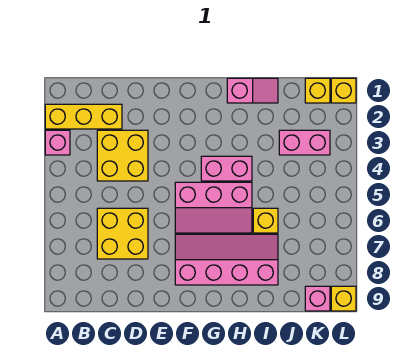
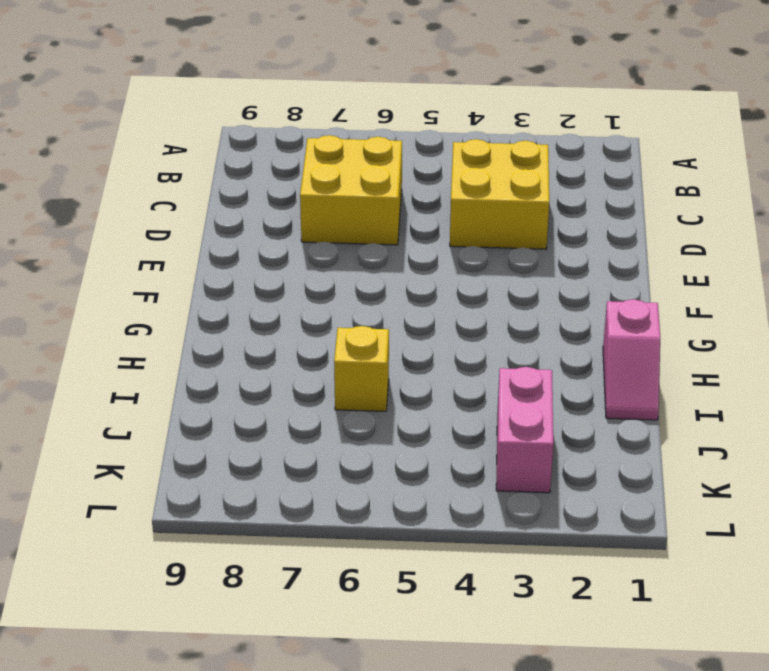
none -> yellow 1x3 brick [45,104,122,129]
none -> pink 1x1 brick [45,130,70,155]
none -> pink 2x3 slope [175,182,252,233]

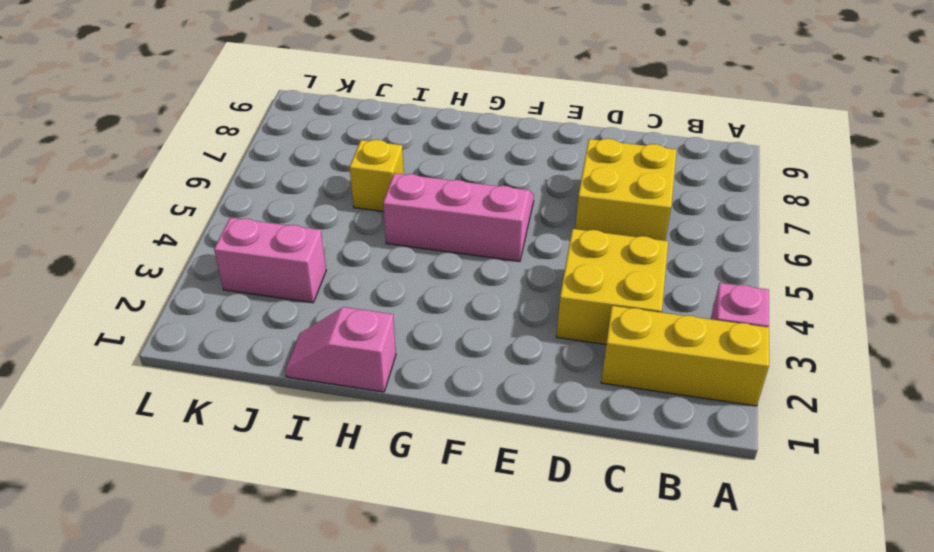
none -> pink 2x4 slope [175,234,278,285]
none -> pink 1x2 brick [201,156,252,181]
none -> yellow 1x1 brick [305,78,330,103]

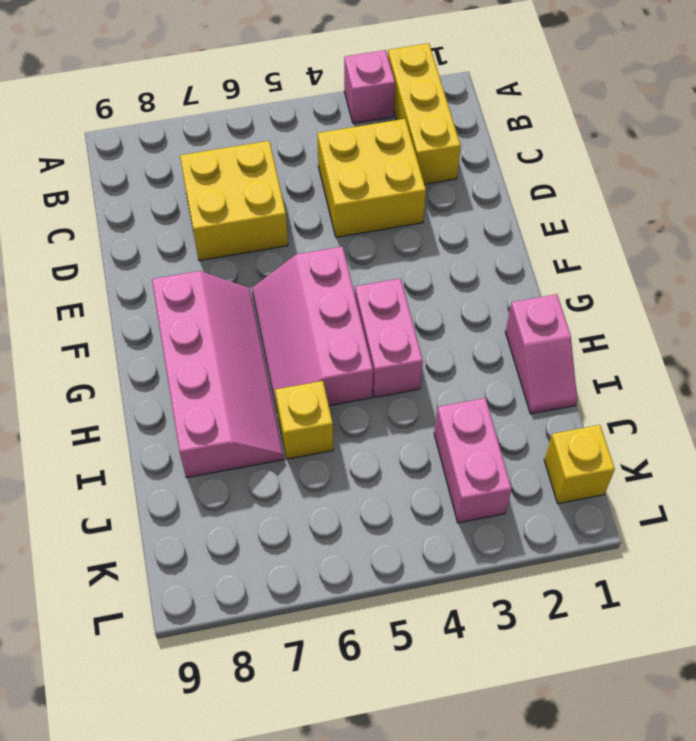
none -> pink 1x1 brick [305,286,330,311]
none -> yellow 1x1 brick [331,78,356,103]
none -> yellow 1x1 brick [331,286,356,311]

